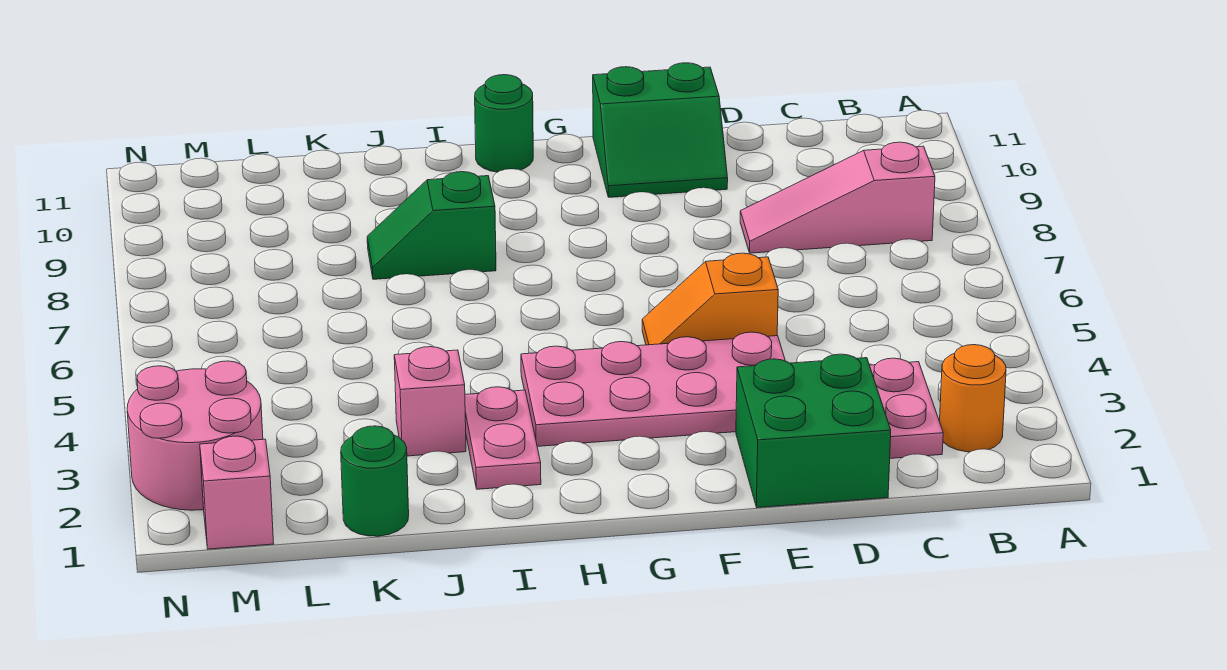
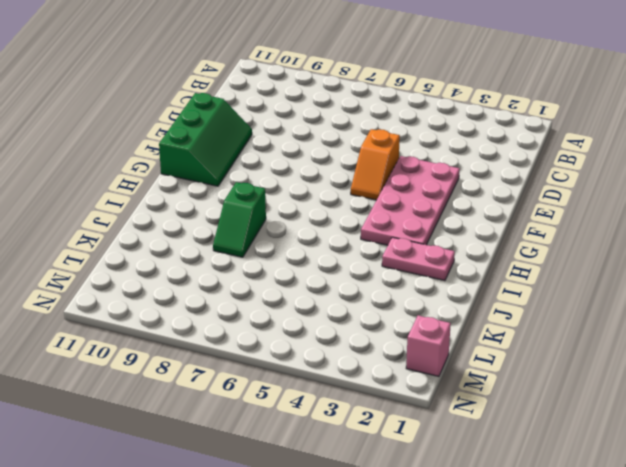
green 2x3 slope [159,93,252,186] -> green 2x2 slope [593,63,728,197]
none -> orange 1x1 round brick [940,345,1006,452]
none -> pink 1x3 slope [740,142,935,253]
none -> pink 1x2 plate [870,358,943,458]

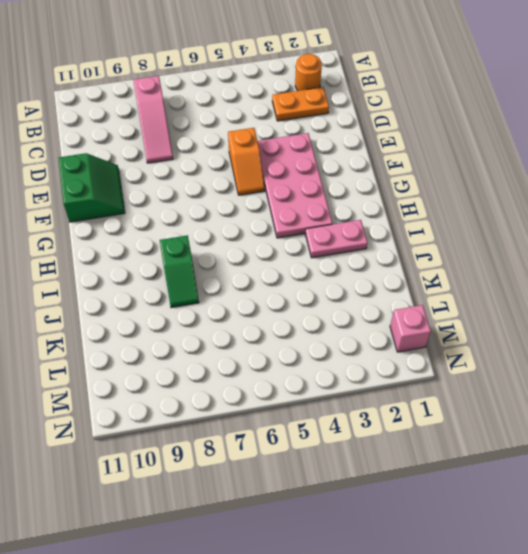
orange 1x2 plate [272,87,329,121] -> pink 1x2 plate [870,358,943,458]
none -> green 2x2 brick [736,354,891,508]
none -> green 1x1 round brick [475,75,533,172]
none -> pink 1x1 brick [394,347,466,456]

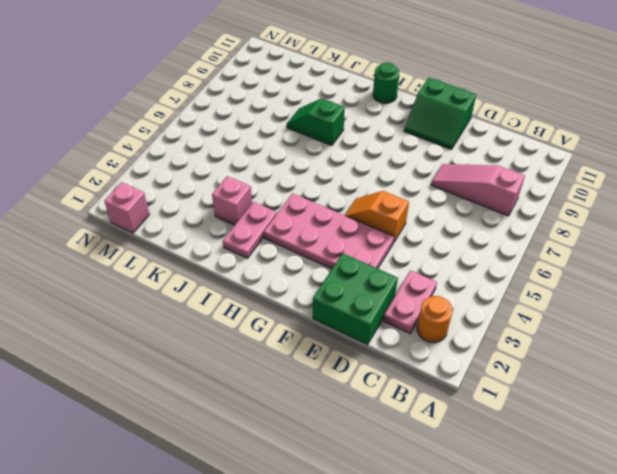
none -> green 1x1 round brick [341,426,409,536]
none -> pink 2x2 round brick [127,361,263,510]

